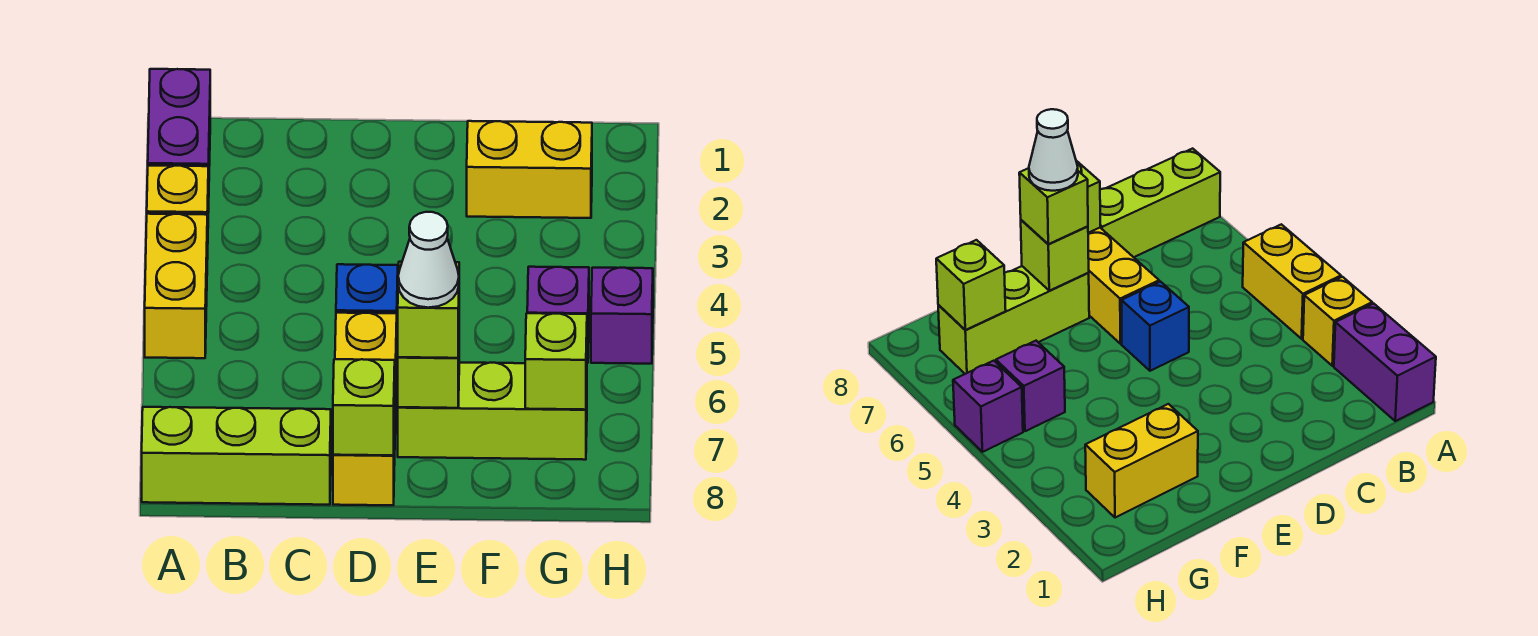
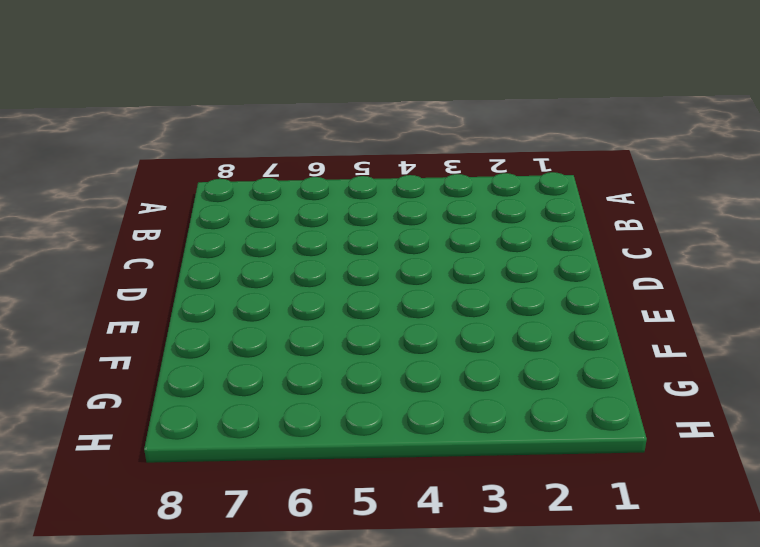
none -> purple 1x2 brick [148,69,210,212]
none -> yellow 1x1 brick [147,166,208,259]
none -> yellow 1x2 brick [145,214,207,358]

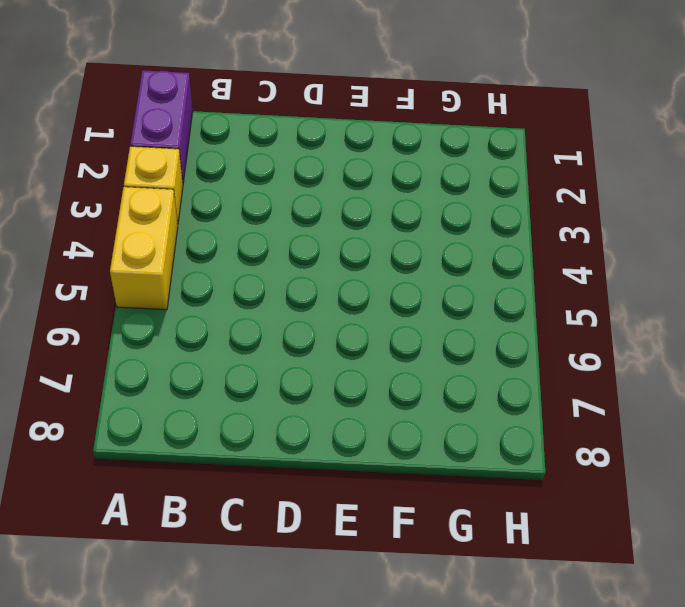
none -> lime 1x3 brick [142,407,331,505]
none -> blue 1x1 brick [336,264,398,325]
none -> yellow 1x3 brick [333,313,397,505]

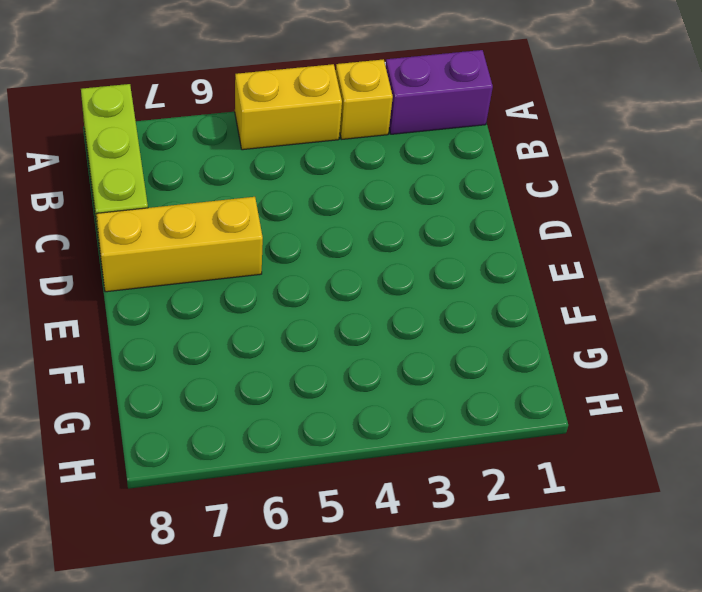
none -> blue 1x1 brick [336,264,398,325]
none -> lime 1x3 brick [398,363,587,460]
none -> yellow 1x2 brick [467,121,592,218]

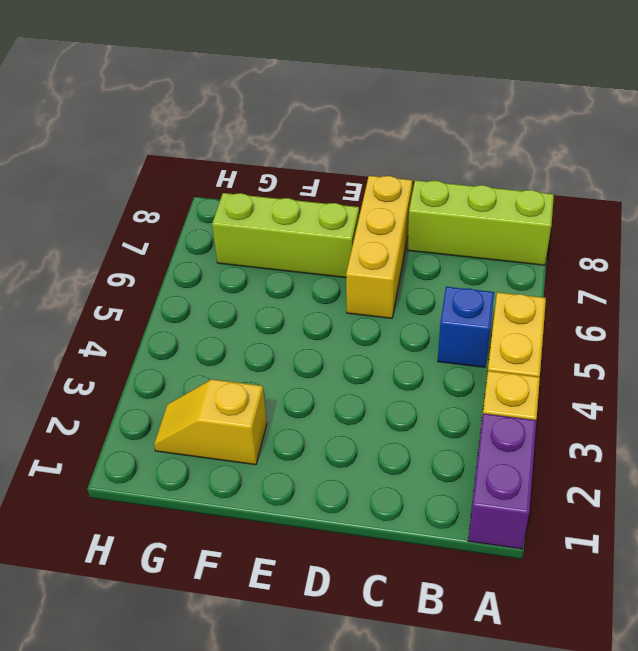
blue 1x1 brick [438,287,494,367] -> blue 1x1 brick moved to [336,264,398,325]
yellow 1x2 slope [154,379,267,465] -> yellow 1x2 brick [467,121,592,218]
none -> purple 1x1 brick [527,267,589,363]
none -> purple 1x1 brick [591,268,653,364]
none -> lime 1x1 brick [333,359,395,455]

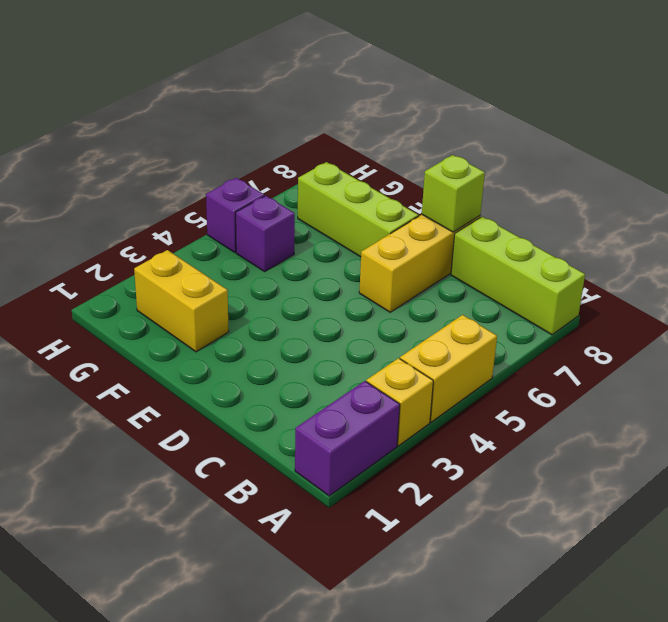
none -> blue 1x1 brick [336,264,398,325]
none -> lime 1x1 brick [398,356,459,408]
none -> lime 1x1 brick [525,313,587,410]

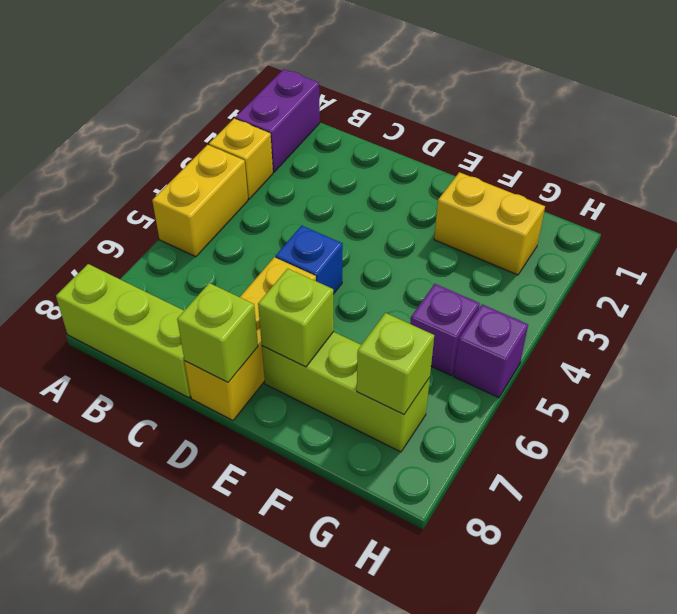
none -> lime 1x1 brick [398,262,459,358]
none -> white 1x1 cone [398,212,459,308]

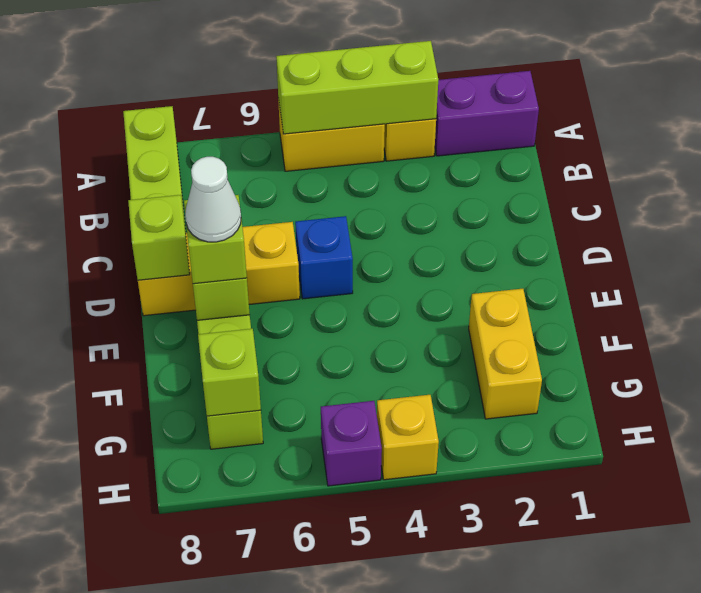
lime 1x3 brick [276,41,438,134] -> none
yellow 1x1 brick [377,395,439,480] -> none
none -> purple 1x1 brick [527,267,589,363]

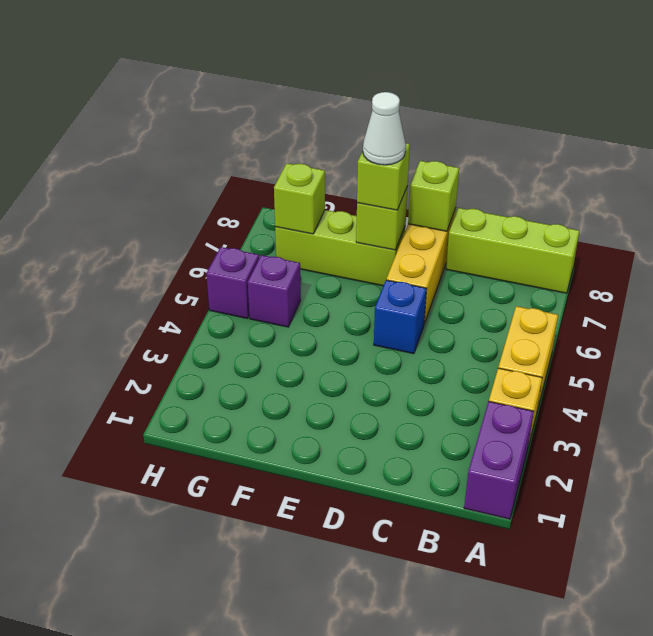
none -> yellow 1x2 brick [467,121,592,218]

